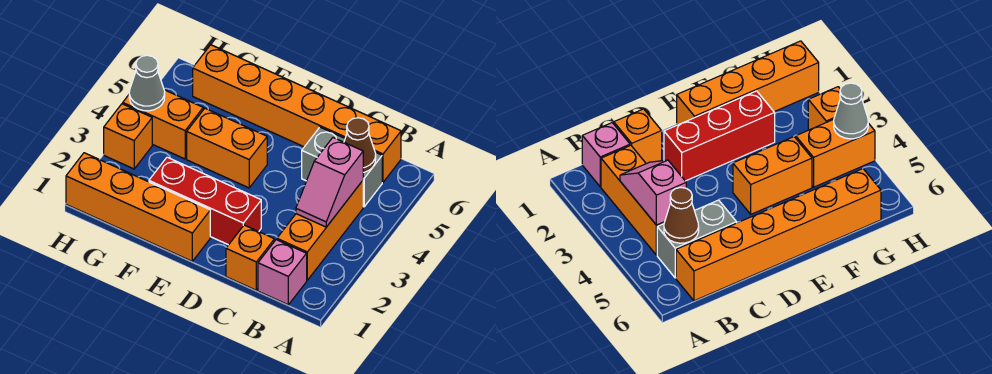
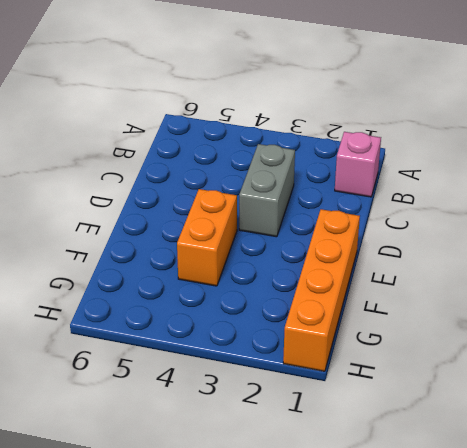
grey 1x2 brick [239,144,295,237] -> grey 1x2 brick moved to [302,127,382,207]
none -> orange 1x3 brick [277,181,363,280]
none -> orange 1x6 brick [193,45,401,182]
none -> orange 1x1 brick [226,225,274,290]

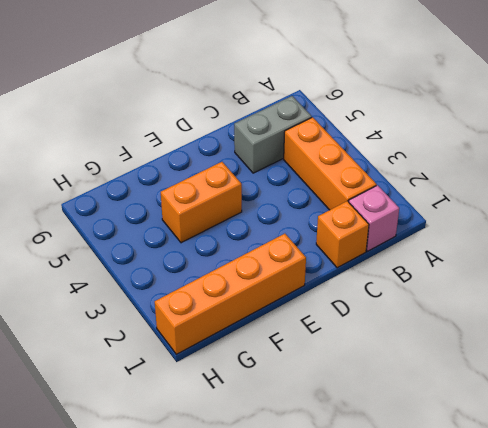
none -> orange 1x6 brick [193,45,401,182]
none -> red 1x3 brick [149,157,261,245]
none -> orange 1x2 brick [123,90,203,159]

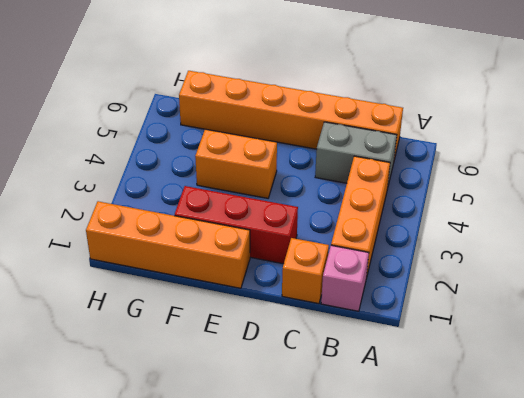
none -> orange 1x2 brick [123,90,203,159]
none -> orange 1x1 brick [104,104,152,169]
none -> pink 1x2 slope [296,138,363,227]

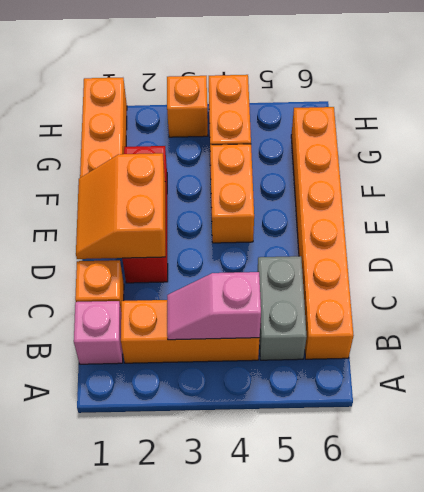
orange 2x2 slope [76,153,165,259] -> none
none -> brown 1x1 cone [344,118,376,173]
none -> grey 1x1 cone [129,55,165,111]

